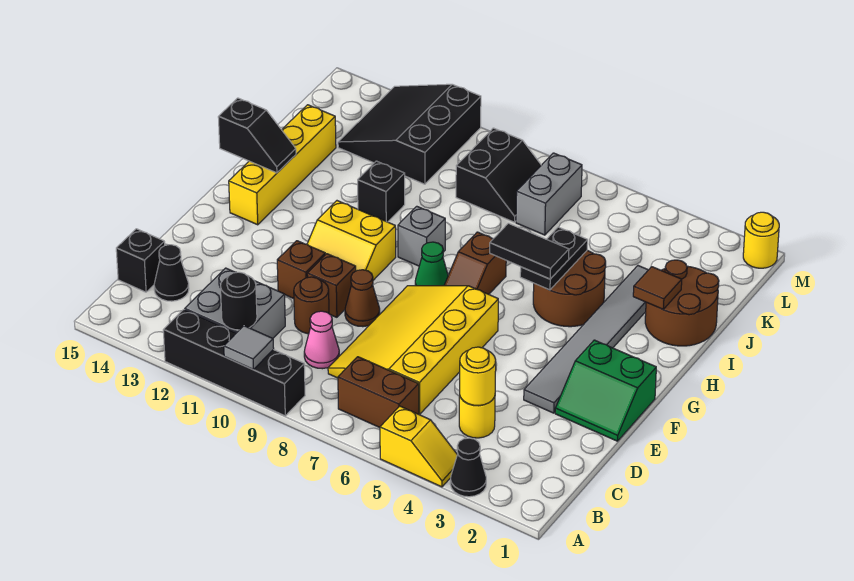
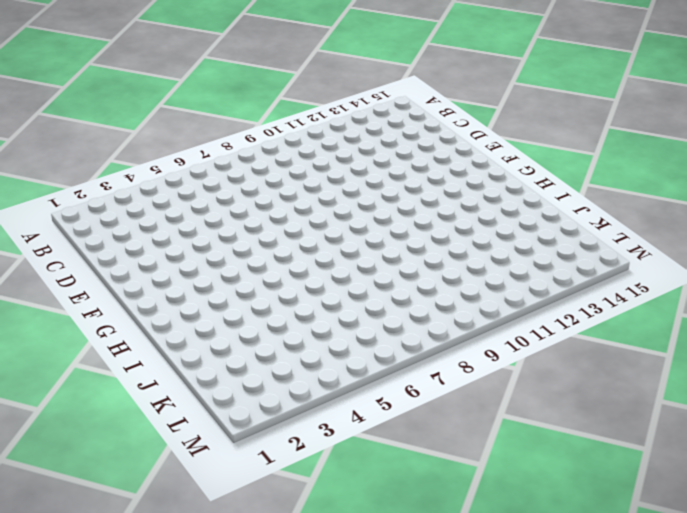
none -> black 1x1 cone [450,438,486,497]
none -> yellow 1x2 slope [380,406,457,487]
none -> black 1x4 brick [163,310,305,416]
none -> brown 1x2 brick [338,357,419,428]

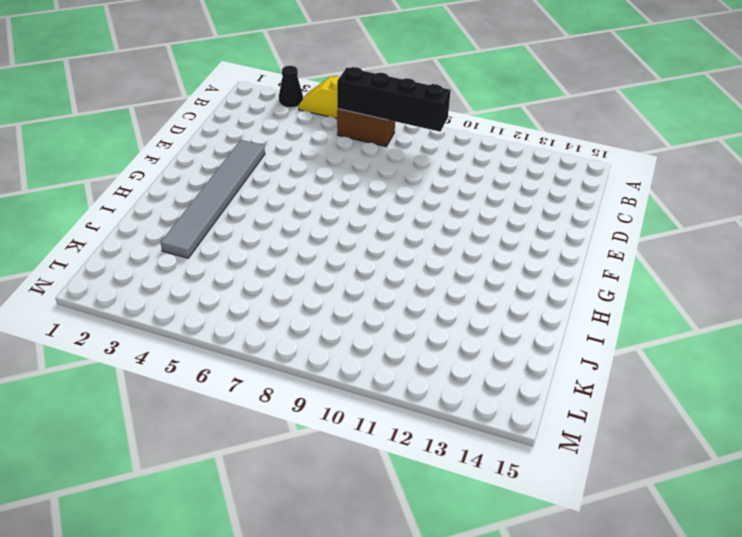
black 1x4 brick [337,67,451,132] -> black 1x4 brick moved to [163,310,305,416]
none -> grey 2x2 brick [185,268,285,338]
none -> yellow 1x1 round brick [459,397,495,438]
none -> yellow 3x4 slope [328,286,498,414]
none -> pink 1x1 cone [304,311,339,369]

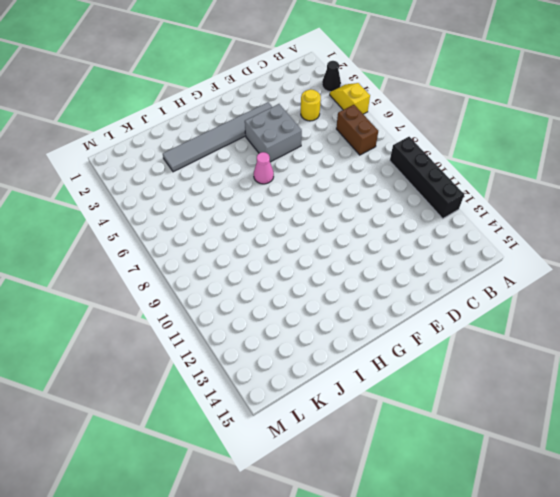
grey 2x2 brick [245,104,302,162] -> grey 2x2 brick moved to [185,268,285,338]
pink 1x1 cone [254,152,274,184] -> pink 1x1 cone moved to [304,311,339,369]
none -> yellow 3x4 slope [328,286,498,414]
none -> black 1x1 cone [154,245,189,301]
none -> black 1x1 brick [116,229,165,292]
none -> brown 1x1 round brick [294,277,329,334]

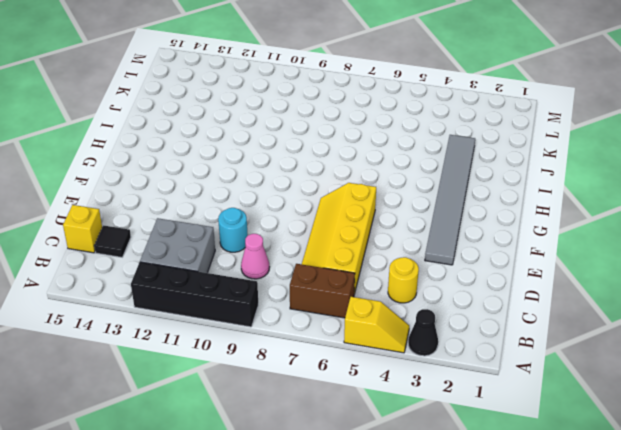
yellow 2x4 slope [302,183,376,294] -> yellow 3x4 slope [328,286,498,414]
black 1x1 tile [94,225,131,257] -> black 1x1 cone [154,245,189,301]
yellow 1x1 brick [63,205,102,253] -> black 1x1 brick [116,229,165,292]
cyan 1x1 round brick [218,208,248,252] -> brown 1x1 round brick [294,277,329,334]
none -> green 2x2 slope [555,340,656,441]
none -> brown 1x1 cone [345,270,380,327]
none -> brown 1x1 brick [307,254,356,317]
none -> brown 1x1 brick [277,241,325,299]

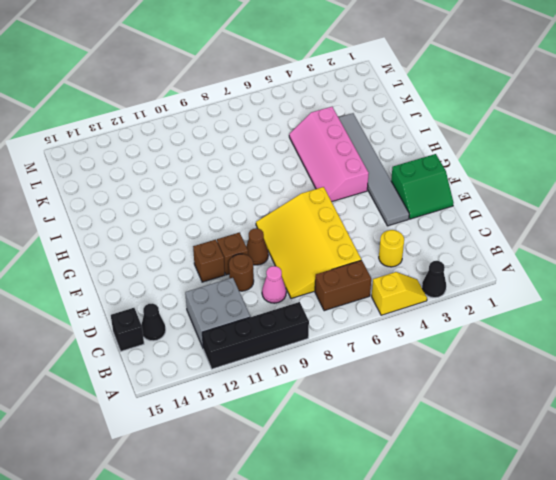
pink 2x4 slope [289,107,369,202] -> brown 2x2 round brick [533,250,606,327]
none -> yellow 2x2 slope [307,201,396,280]
none -> brown 1x2 slope [444,232,506,294]
none -> green 1x1 cone [415,242,448,286]
none -> yellow 1x4 brick [229,105,336,225]

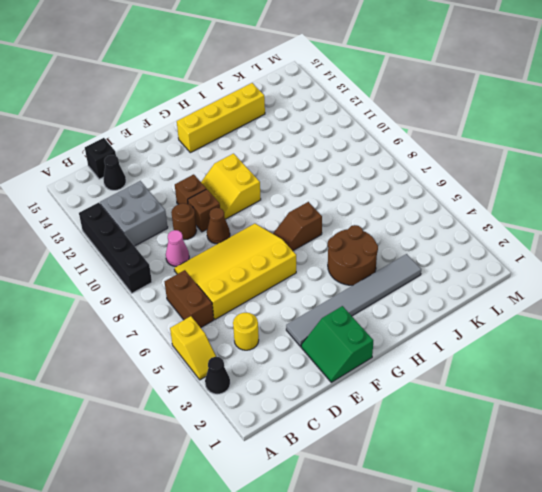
none -> green 1x1 cone [415,242,448,286]
none -> grey 1x1 brick [398,206,445,266]
none -> brown 2x2 round brick [645,260,719,346]
none -> black 1x1 brick [358,161,405,222]

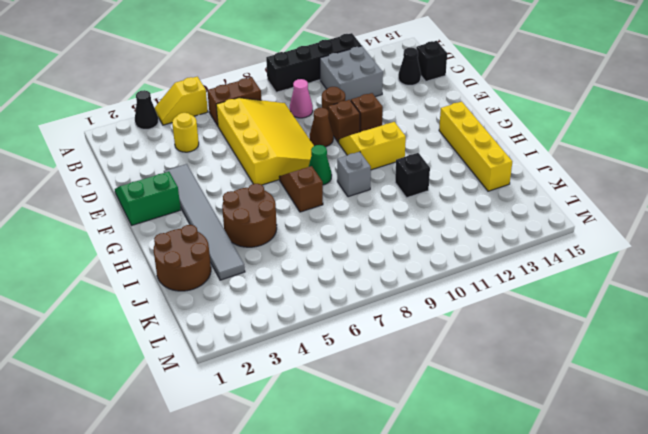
none -> grey 1x2 brick [516,153,582,235]
none -> black 2x2 slope [456,128,541,222]
none -> black 3x3 slope [338,84,481,184]
none -> yellow 1x1 round brick [743,212,779,268]

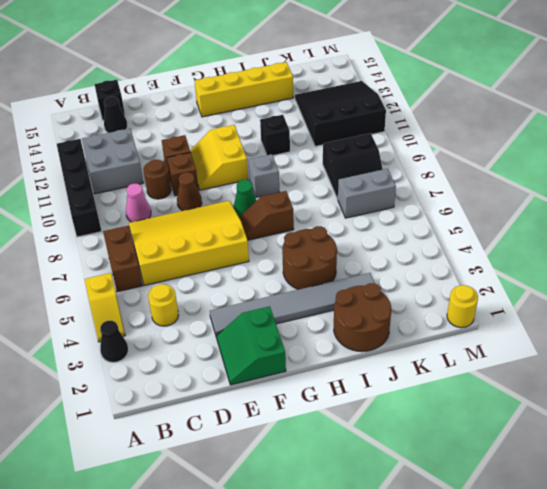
none -> grey 1x1 tile [224,326,274,369]
none -> black 1x1 round brick [220,272,257,330]
none -> yellow 1x1 round brick [460,347,496,406]
none -> black 1x2 plate [520,227,588,290]

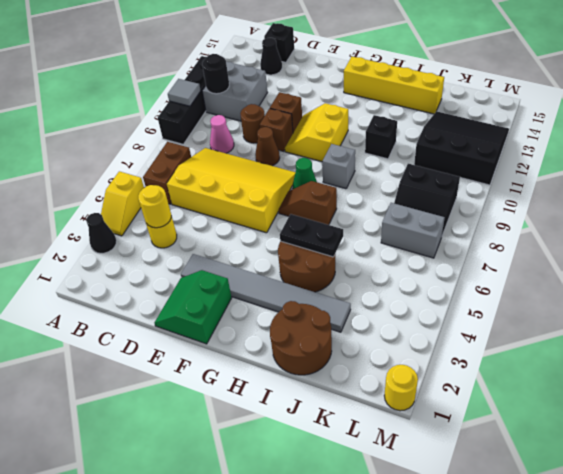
none -> black 1x2 slope [218,98,296,173]
none -> brown 1x1 tile [633,267,682,309]
none -> black 1x2 tile [490,223,569,279]

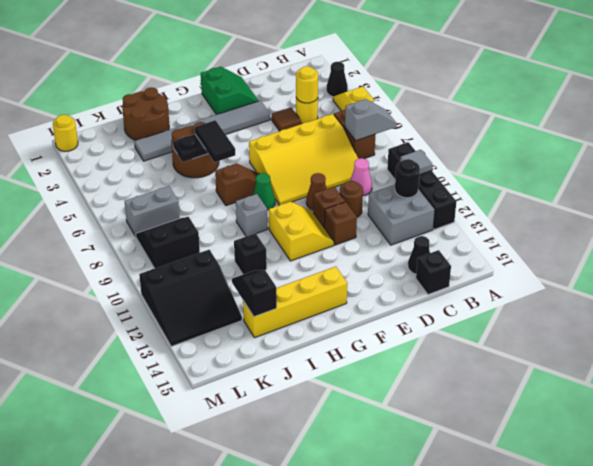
grey 1x2 slope [345,99,397,141] -> none
brown 1x1 tile [272,108,301,131] -> brown 1x1 tile moved to [633,267,682,309]
black 1x2 slope [232,270,277,317] -> black 1x2 slope moved to [218,98,296,173]

